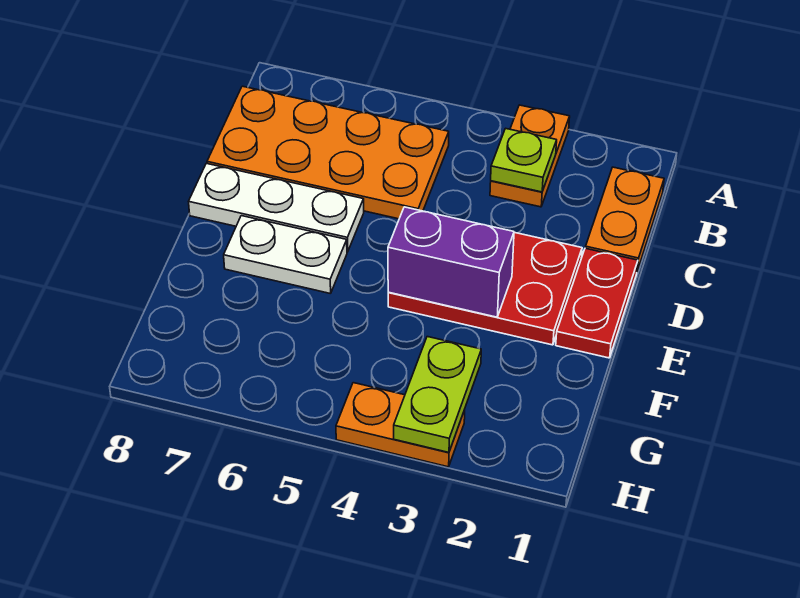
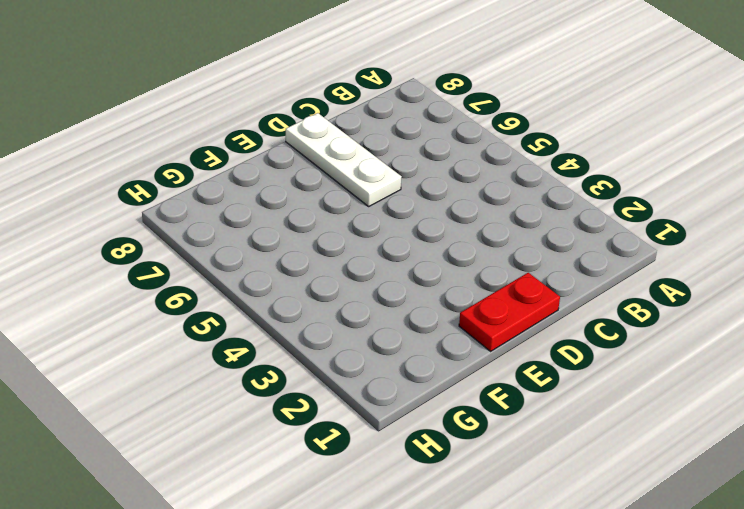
none -> orange 1x2 plate [490,105,570,207]
none -> orange 1x2 plate [585,167,664,271]

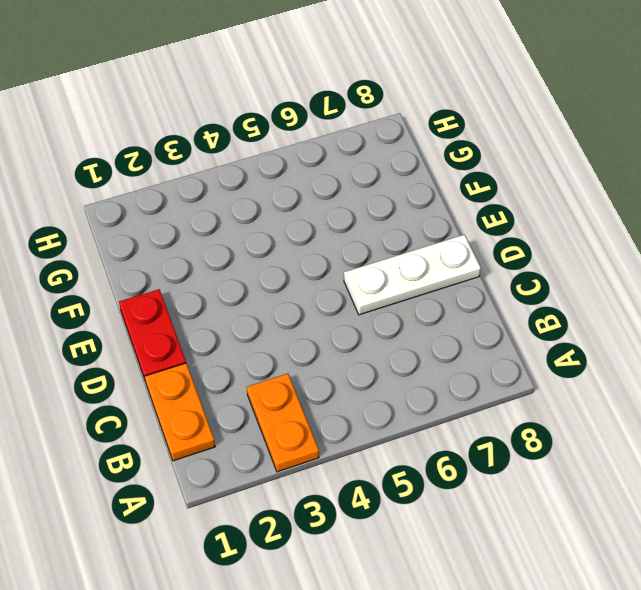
none -> orange 2x4 plate [207,86,449,219]
none -> red 2x3 plate [388,232,582,345]

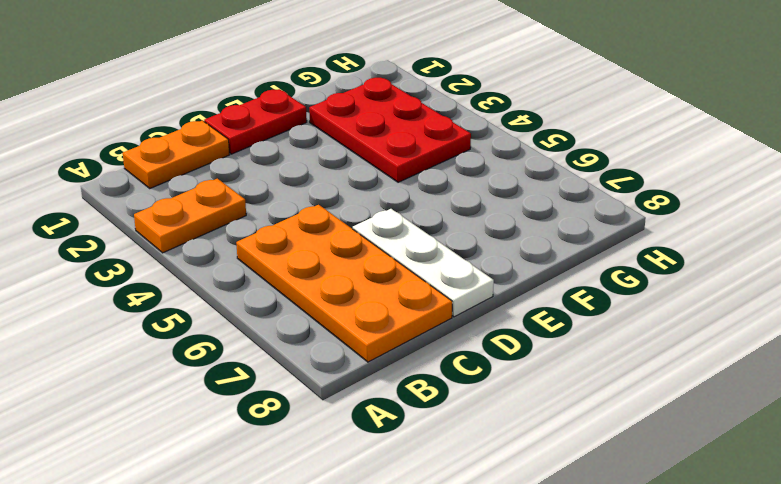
red 2x3 plate [309,78,471,182] -> red 2x3 plate moved to [388,232,582,345]
none -> white 1x2 plate [224,216,347,294]
none -> orange 1x2 plate [336,383,465,467]

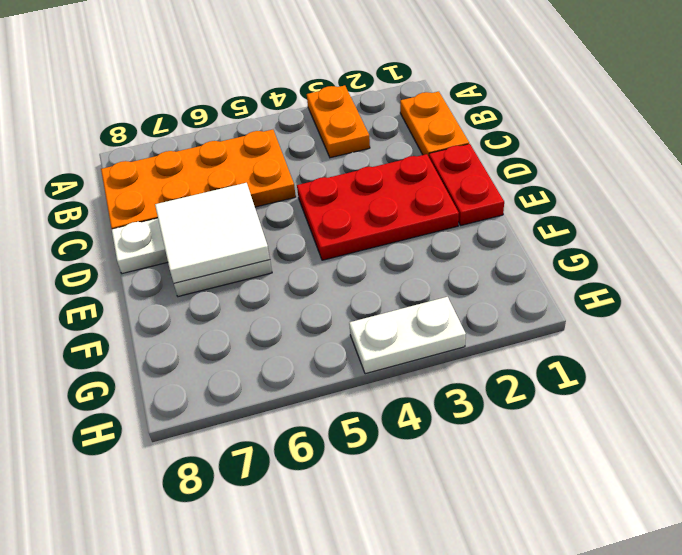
white 2x2 tile [155,183,270,283] -> none
white 1x2 plate [349,297,466,374] -> orange 1x2 plate [336,383,465,467]
none -> lime 1x1 plate [491,128,557,192]
none -> purple 1x2 brick [388,207,514,317]

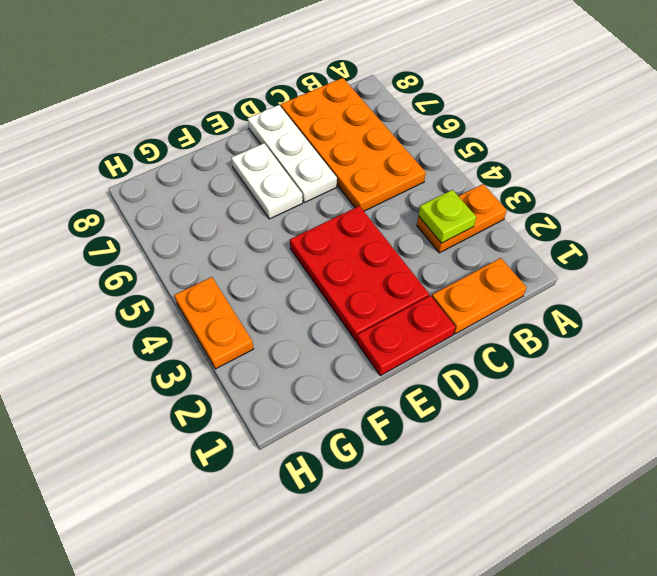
none -> purple 1x2 brick [388,207,514,317]
none -> lime 1x2 plate [394,337,481,452]

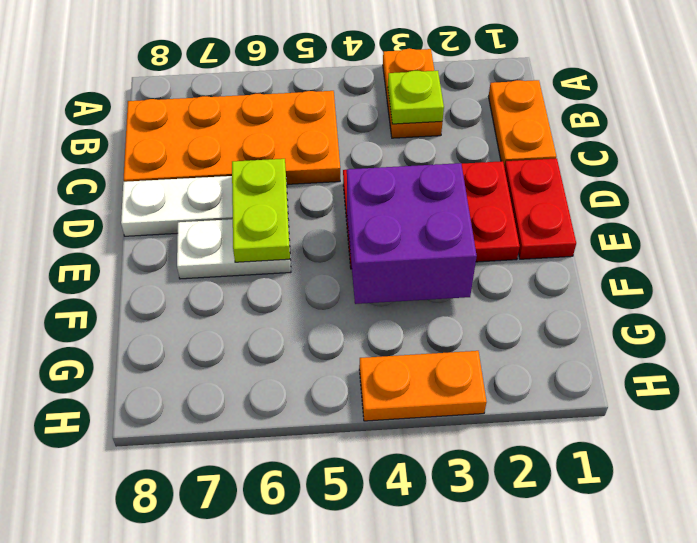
lime 1x2 plate [232,159,290,262] -> lime 1x2 plate moved to [394,337,481,452]
purple 2x2 brick [347,163,477,304] -> purple 1x2 brick [388,207,514,317]

